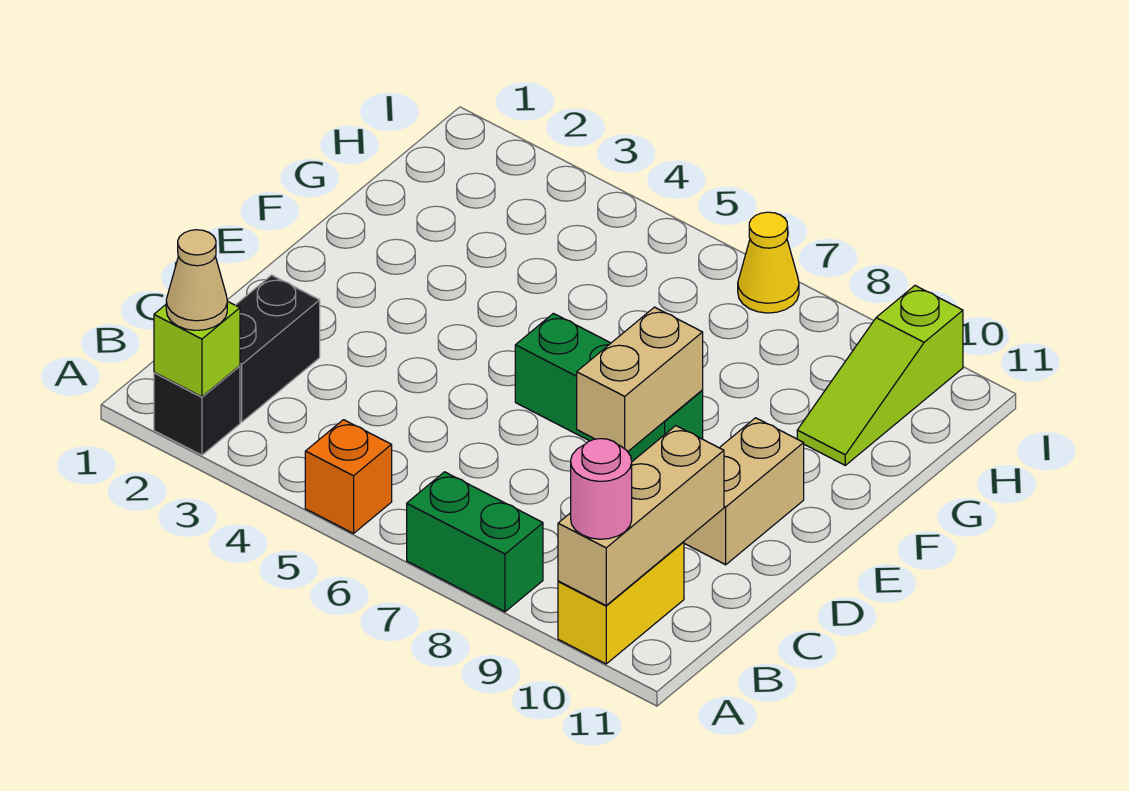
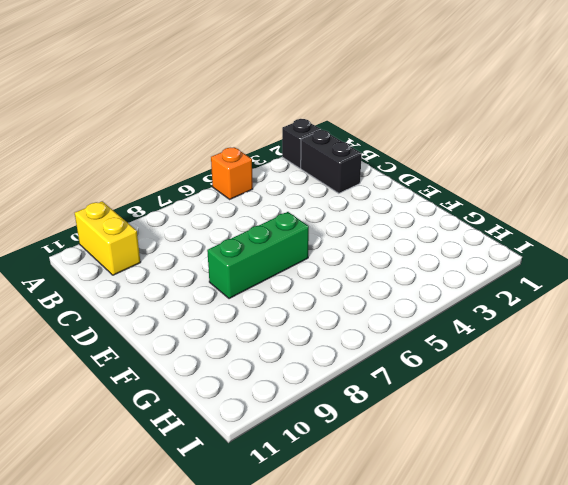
none -> green 1x2 brick [407,472,543,612]
none -> tan 1x2 brick [684,418,804,565]
none -> lime 1x3 slope [797,286,963,465]

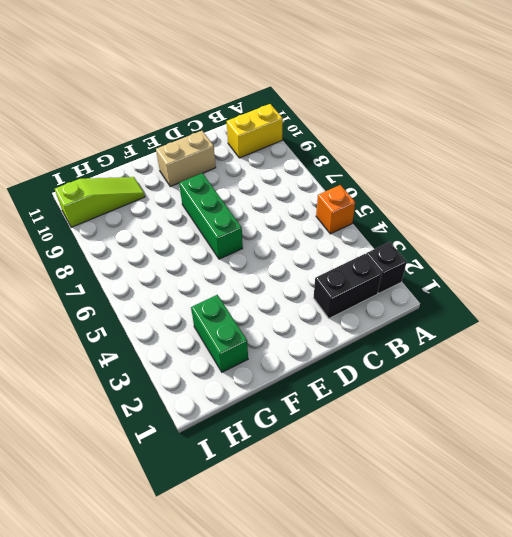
green 1x2 brick [191,295,248,372] -> green 1x2 brick moved to [407,472,543,612]
none -> yellow 1x1 cone [738,212,799,313]
none -> lime 1x1 brick [154,301,240,397]
none -> tan 1x3 brick [558,426,724,605]

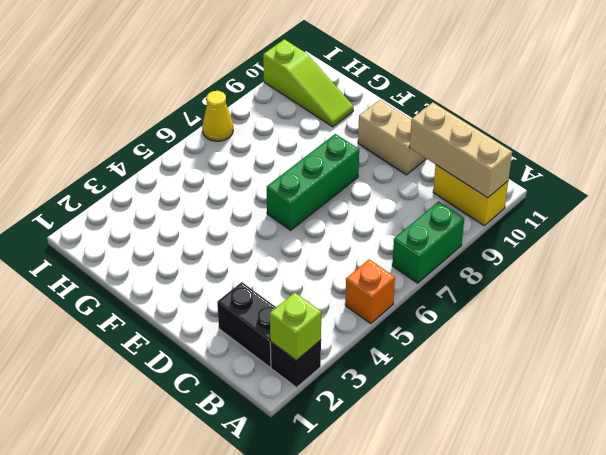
none -> tan 1x2 brick [577,307,703,452]
none -> tan 1x1 cone [166,230,227,330]
none -> pink 1x1 round brick [571,439,632,539]

